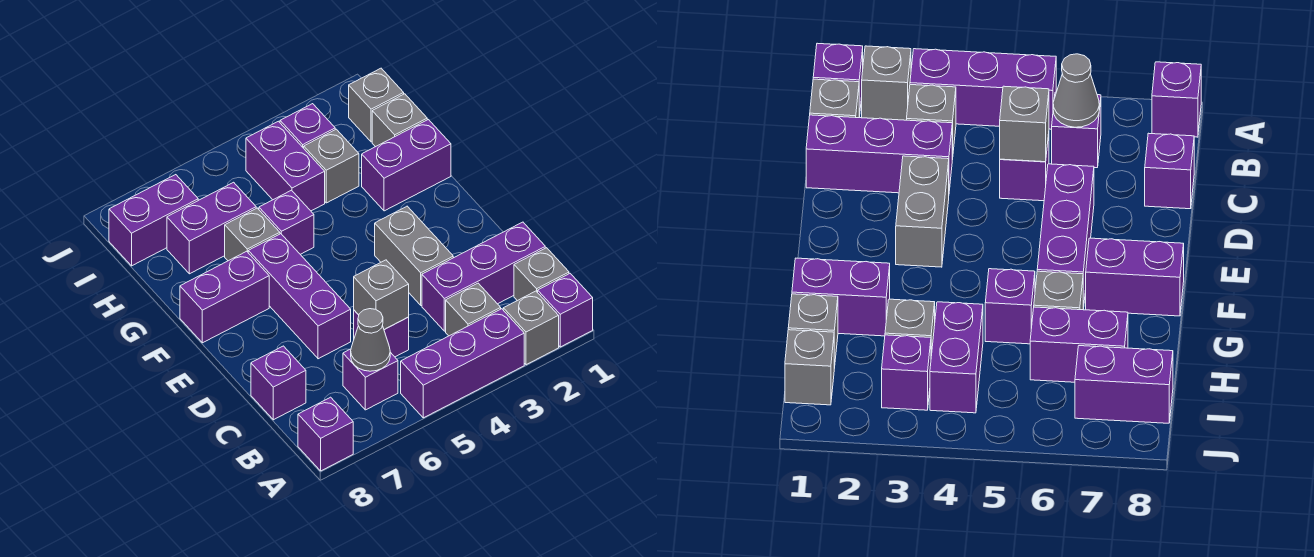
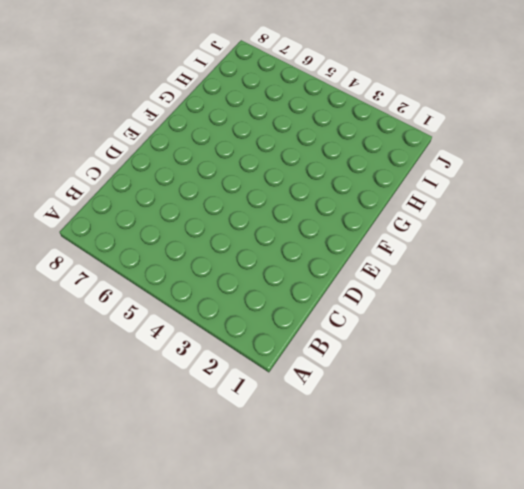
none -> purple 1x1 brick [538,274,593,347]
none -> grey 1x1 brick [503,291,559,365]
none -> purple 1x3 brick [401,309,524,418]

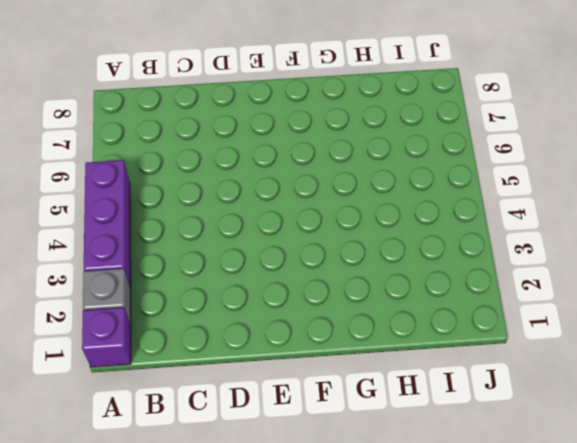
none -> purple 1x1 brick [298,397,353,471]
none -> grey 1x1 brick [514,248,569,301]
none -> grey 1x1 brick [446,283,501,336]

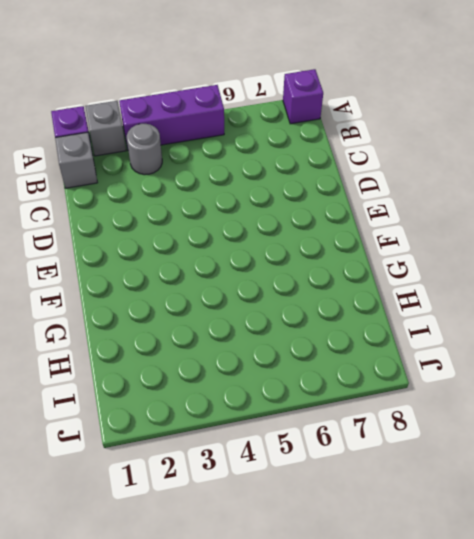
grey 1x1 round brick [127,124,162,175] -> grey 1x1 brick [446,283,501,336]
none -> purple 1x1 brick [343,349,398,410]
none -> purple 1x3 brick [422,222,545,331]
none -> purple 1x1 brick [354,310,409,357]

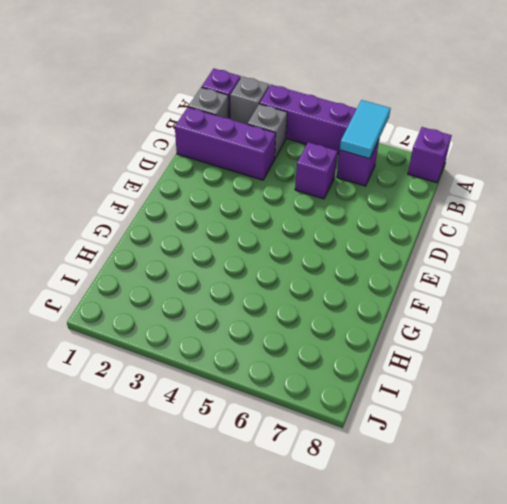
cyan 1x2 tile [340,100,391,159] -> grey 1x1 cone [351,309,390,371]
none -> purple 1x1 brick [251,346,306,420]
none -> grey 1x2 brick [375,206,453,305]
none -> purple 1x3 brick [248,234,351,359]

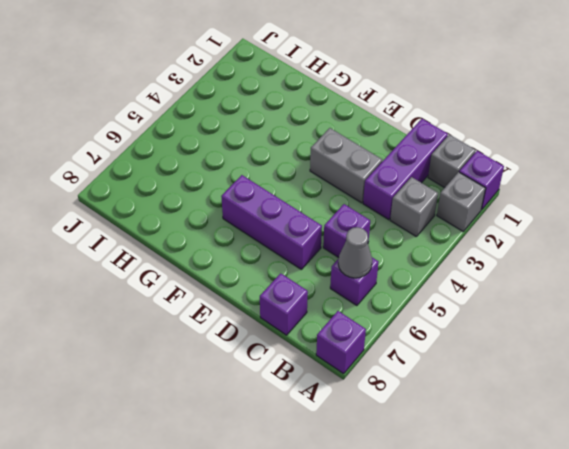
none -> purple 1x3 brick [401,309,524,418]
none -> purple 1x2 brick [180,251,269,343]
none -> purple 1x2 brick [362,120,451,211]

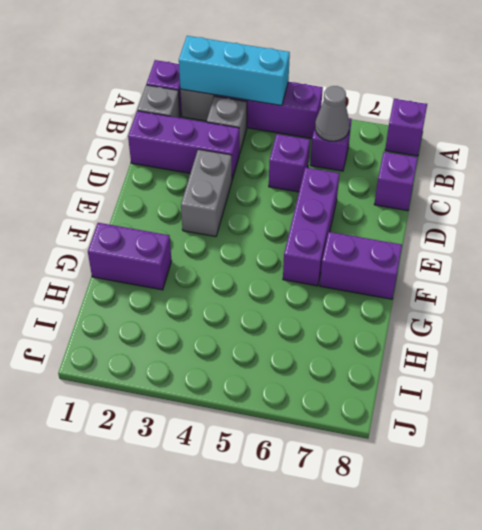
cyan 1x3 brick [179,36,290,106] -> none
none -> purple 1x1 brick [259,190,314,254]
none -> grey 1x1 brick [225,208,280,261]
none -> grey 1x1 brick [372,94,427,147]

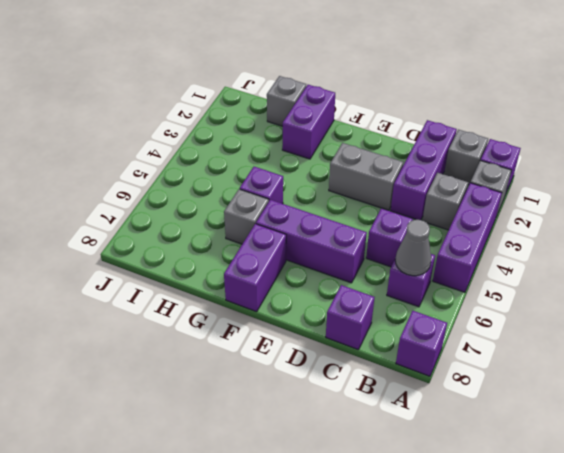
none -> grey 1x1 brick [304,129,359,203]
none -> purple 1x2 brick [246,121,325,211]
none -> purple 1x2 brick [167,182,256,274]

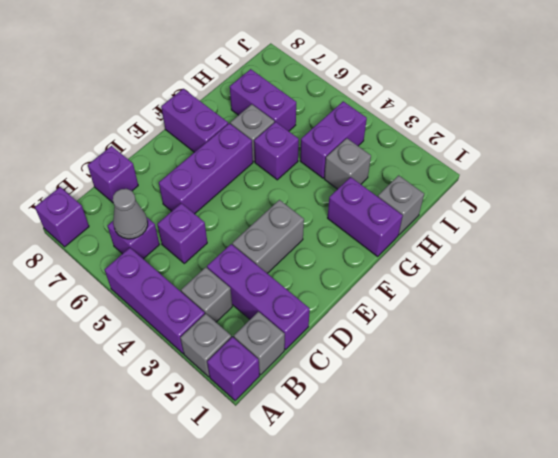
none -> grey 1x1 brick [349,68,404,142]
none -> purple 1x1 brick [280,104,335,148]
none -> purple 1x2 brick [109,175,198,266]

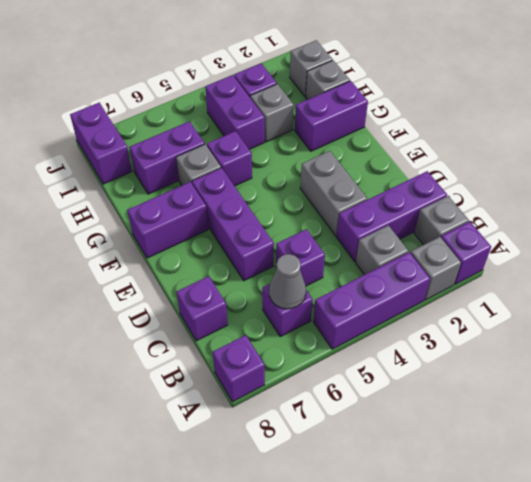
purple 1x2 brick [70,103,132,184] -> purple 1x2 brick turned to [109,175,198,266]
none -> grey 1x1 brick [354,260,409,330]

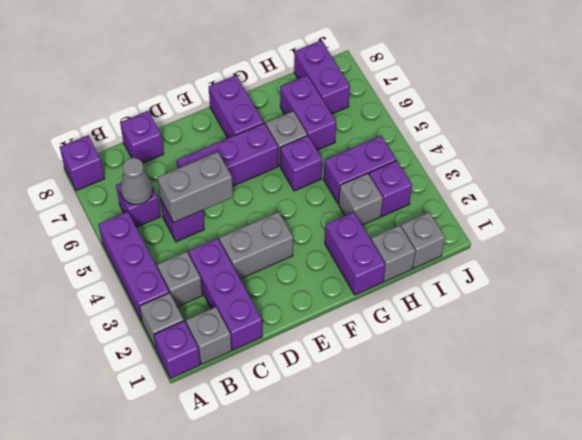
grey 1x2 brick [157,152,233,223] -> grey 1x1 brick [354,260,409,330]

